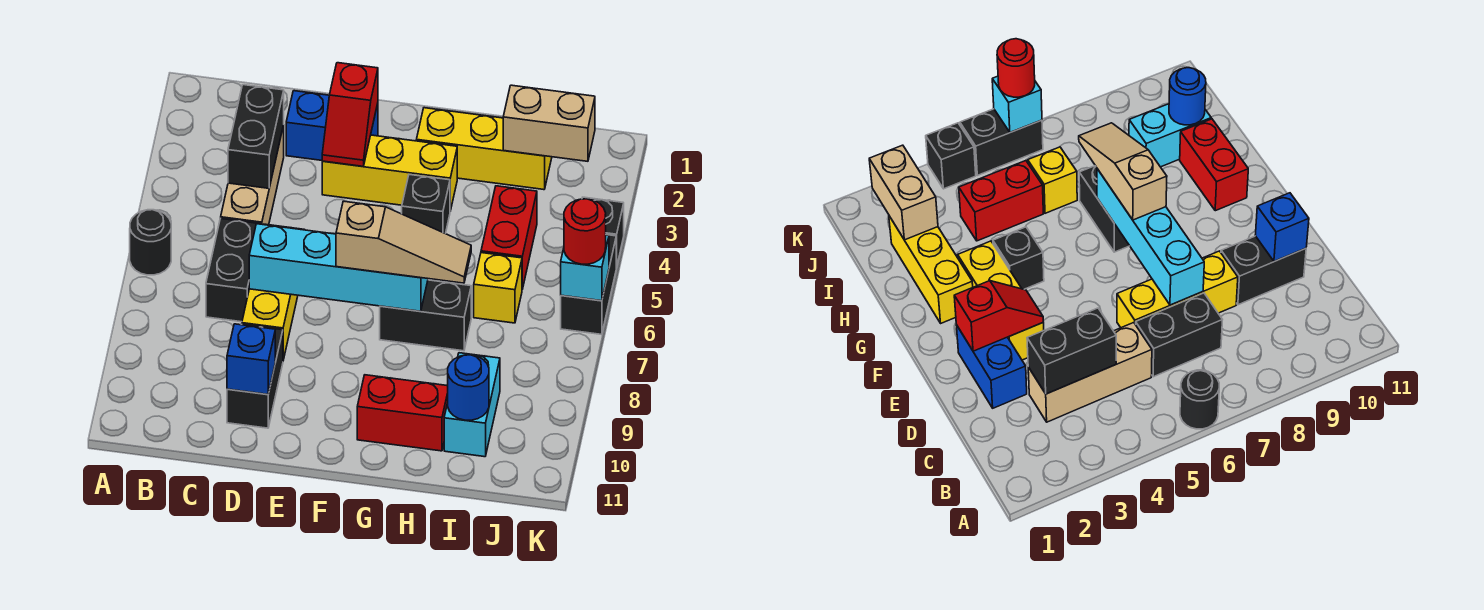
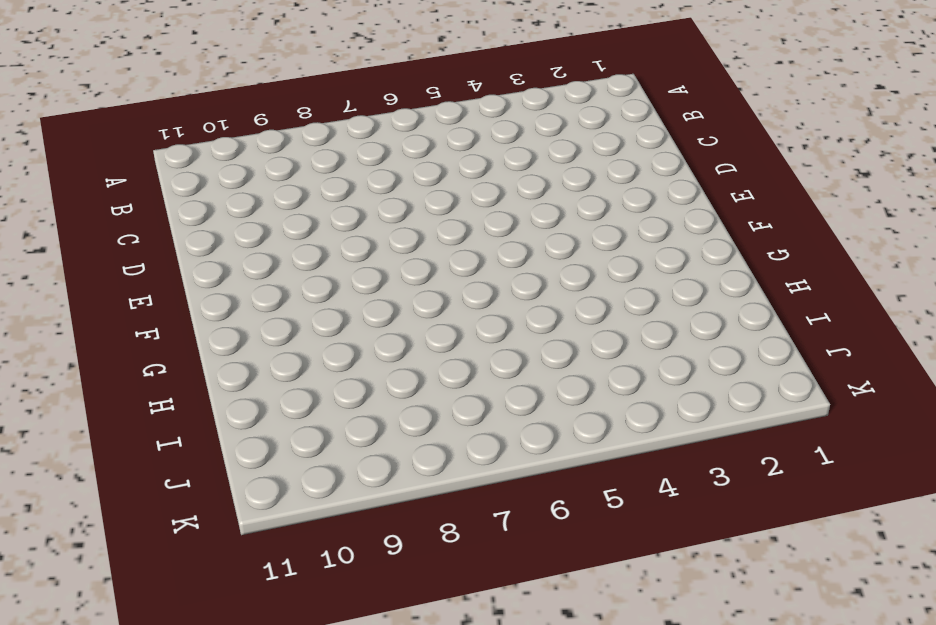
none -> black 1x1 round brick [130,210,171,275]
none -> tan 1x3 brick [221,125,284,225]
none -> black 1x2 brick [206,219,259,322]

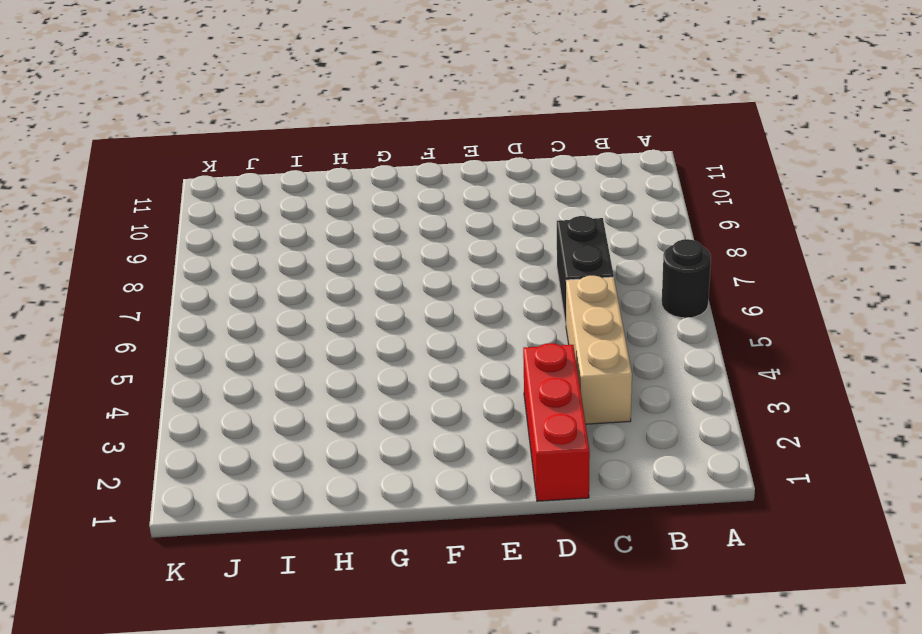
red 1x3 brick [523,343,590,501] -> blue 1x2 brick [286,91,378,160]
none -> yellow 1x3 brick [242,224,305,360]
none -> black 1x2 brick [227,324,283,428]
none -> yellow 1x3 brick [322,135,457,211]

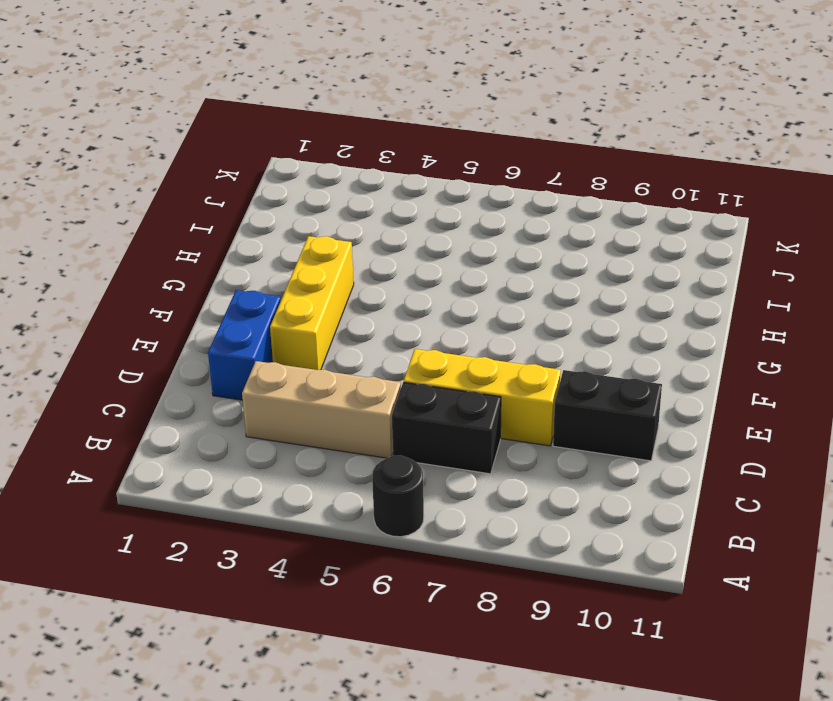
none -> yellow 1x3 brick [416,108,552,190]
none -> black 1x1 brick [402,175,450,234]
none -> black 1x2 brick [380,280,471,351]

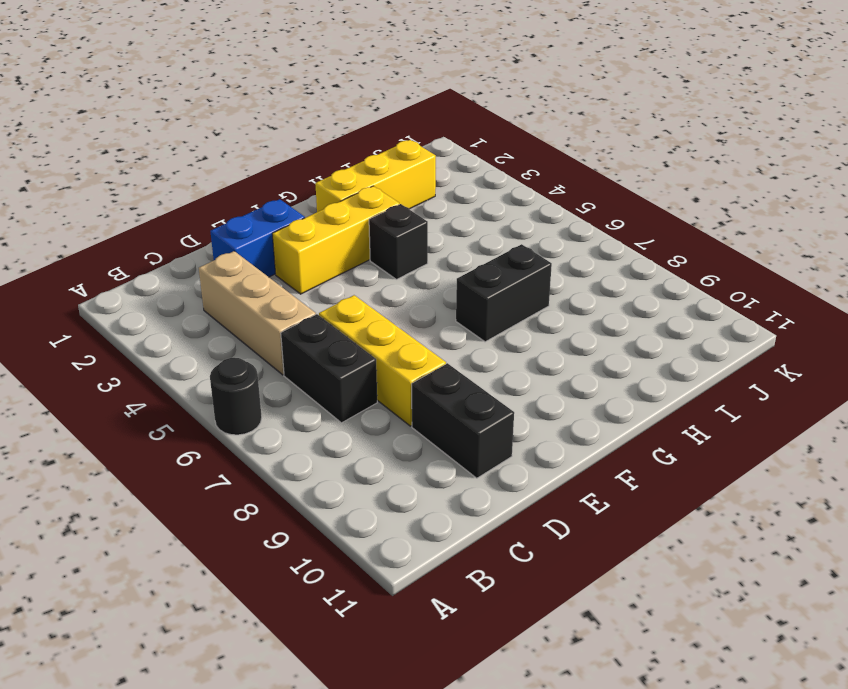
none -> red 1x2 brick [357,375,448,451]
none -> red 1x2 brick [481,186,537,289]
none -> yellow 1x1 brick [474,253,522,323]

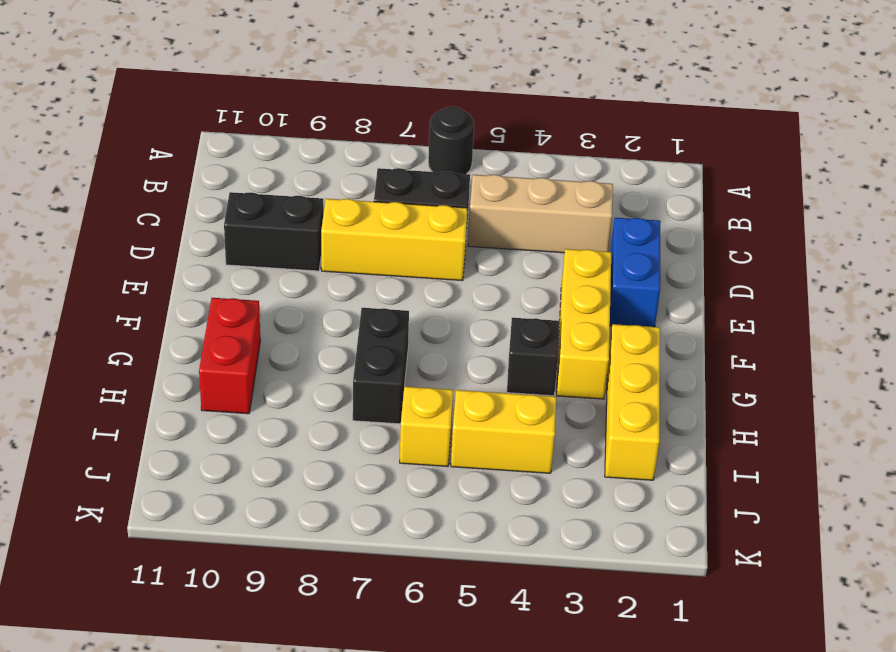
yellow 1x2 brick [451,390,556,473] -> red 1x2 brick [481,186,537,289]
none -> cyan 1x2 brick [444,353,500,457]
none -> black 1x1 brick [582,197,624,267]
none -> black 1x2 brick [561,235,616,335]

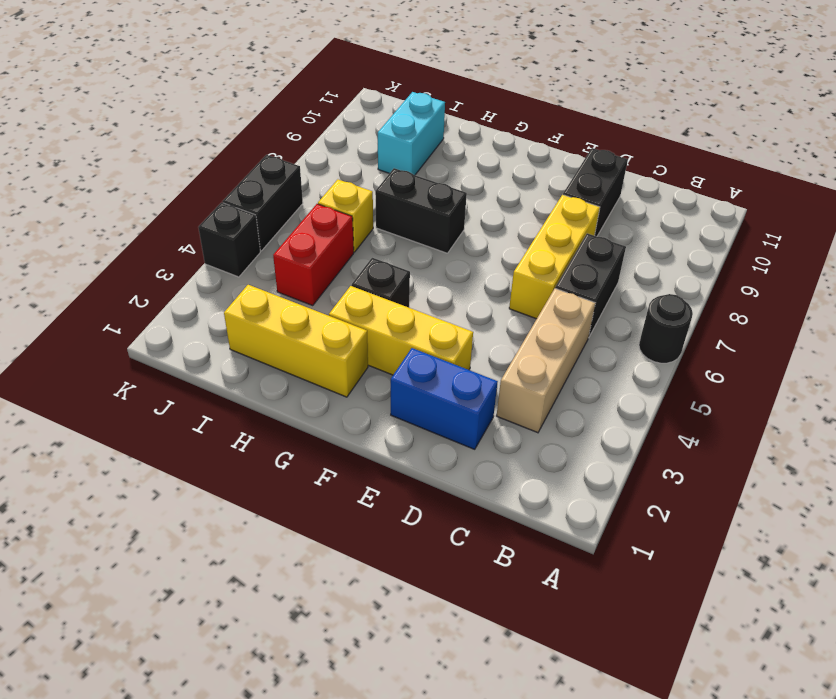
none -> red 1x2 brick [357,375,448,451]
none -> black 1x2 brick [228,85,284,188]
none -> cyan 1x4 brick [249,224,428,311]

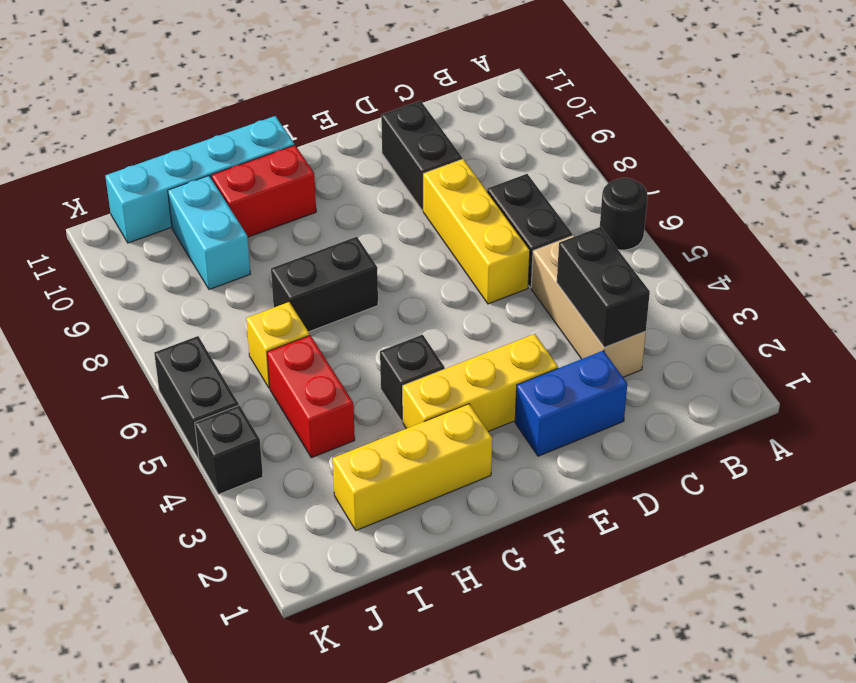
cyan 1x4 brick [105,116,294,243] -> cyan 1x4 brick moved to [249,224,428,311]
none -> blue 1x1 brick [227,324,275,394]
none -> red 1x2 slope [322,63,378,166]
none -> tan 1x2 brick [503,85,595,161]

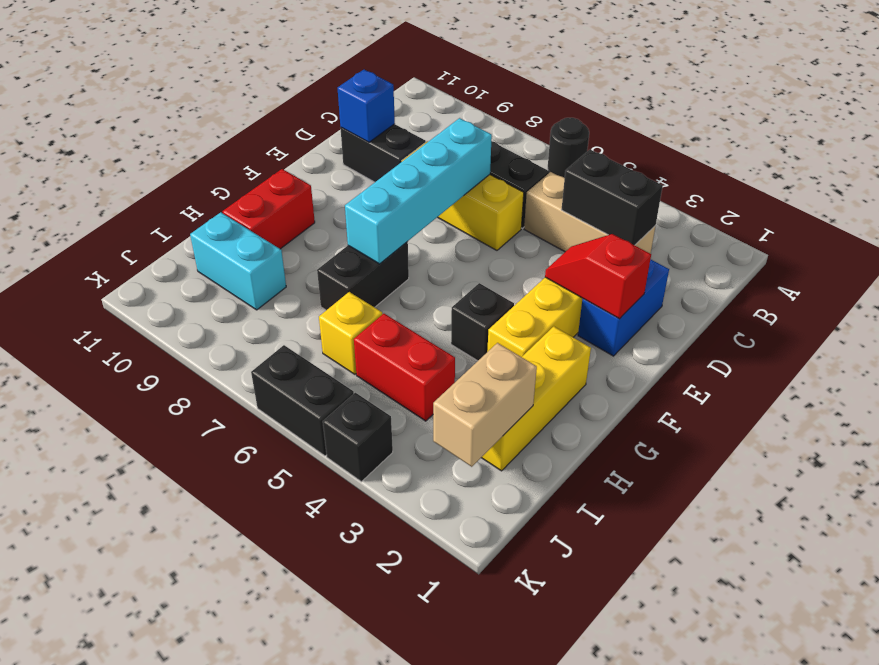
none -> blue 1x1 round brick [448,355,489,420]
none -> cyan 1x1 brick [561,235,609,301]
none -> tan 1x3 slope [336,201,471,283]

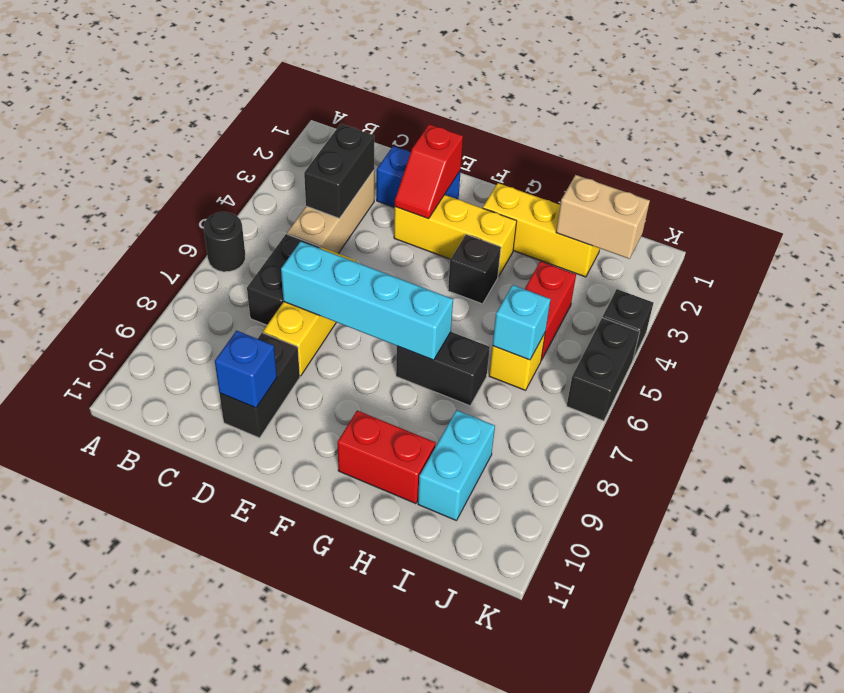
cyan 1x1 brick [493,285,550,360] -> cyan 1x1 brick moved to [561,235,609,301]
none -> blue 1x1 round brick [448,355,489,420]
none -> tan 1x3 slope [336,201,471,283]
none -> red 1x1 round brick [564,199,606,264]

